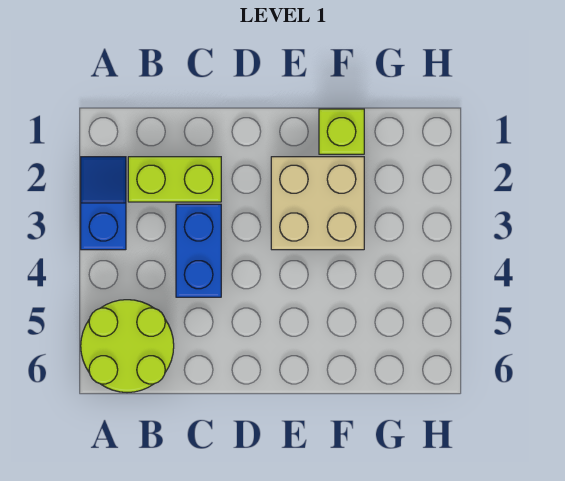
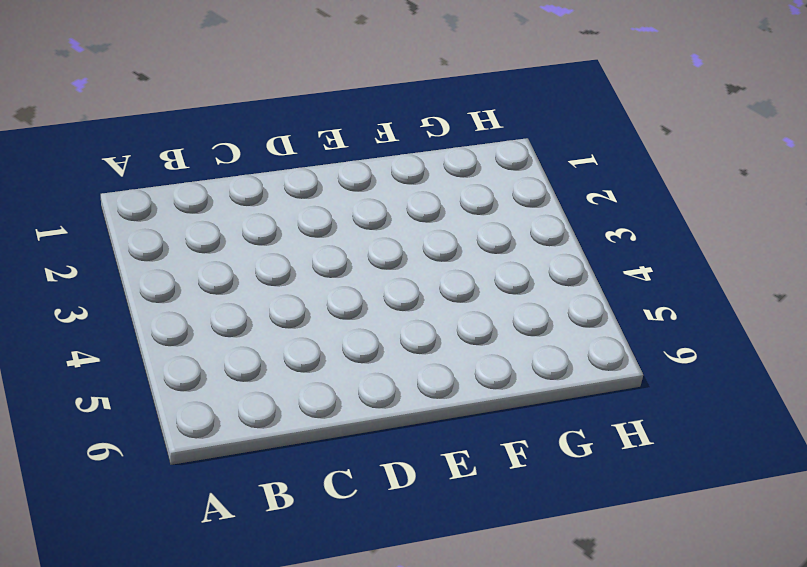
none -> blue 1x2 slope [81,157,126,250]
none -> lime 2x2 round brick [81,300,174,393]

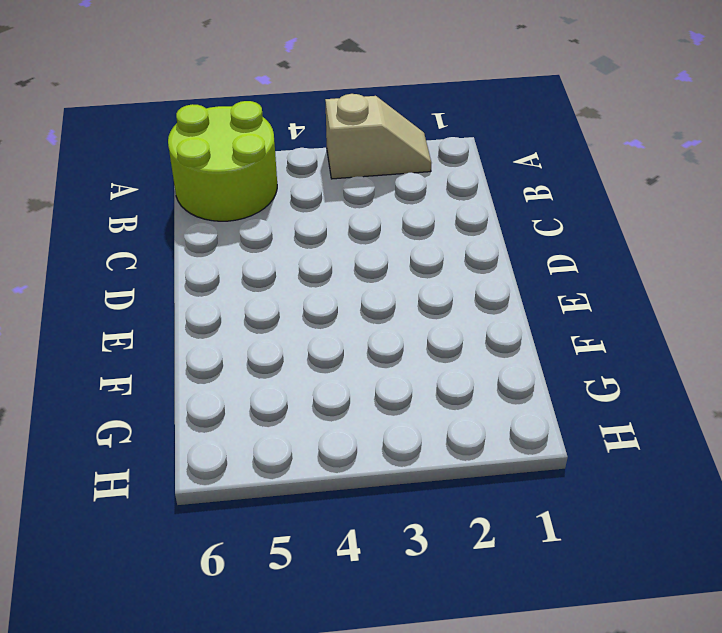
tan 1x2 slope [325,94,431,179] -> blue 1x2 slope [81,157,126,250]
none -> lime 1x2 brick [128,157,221,202]
none -> blue 1x2 brick [176,204,221,297]

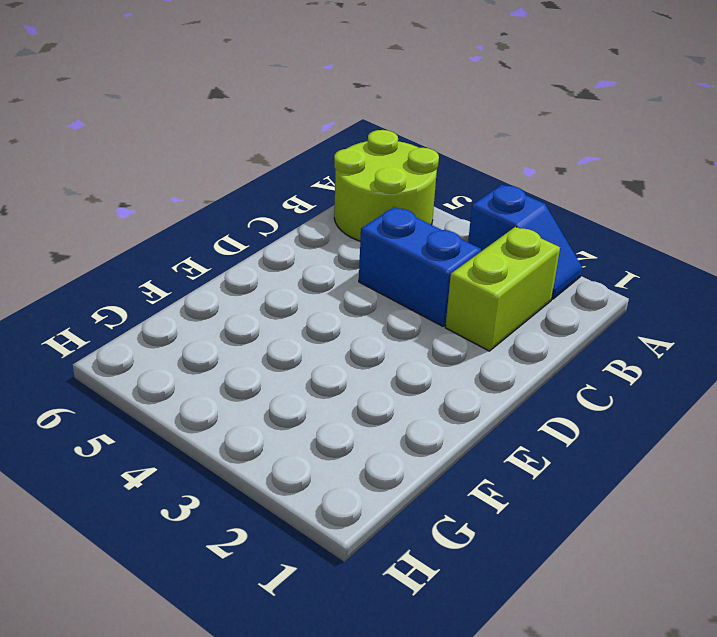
none -> tan 2x2 brick [271,157,364,250]
none -> lime 1x1 brick [319,109,364,154]

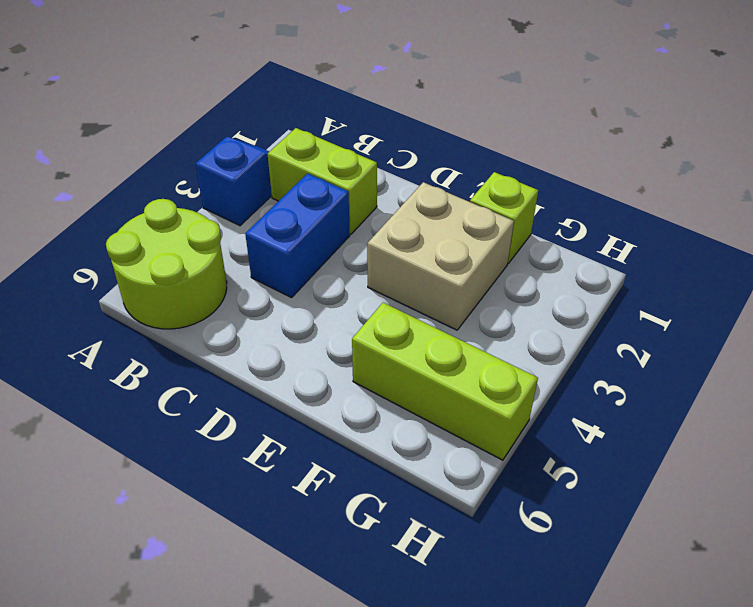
lime 1x3 brick [352,303,538,460] -> none

